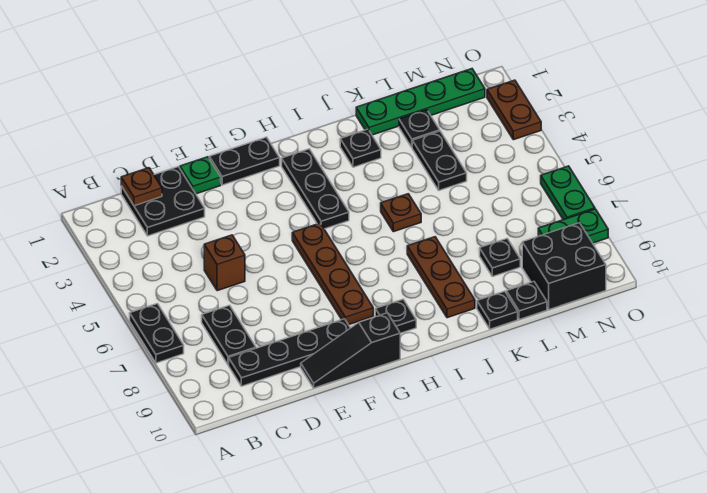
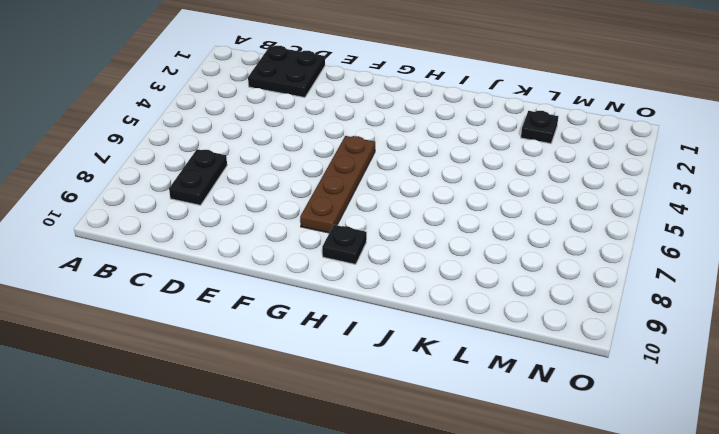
none -> black 1x2 plate [130,304,184,363]
none -> black 1x4 plate [229,319,350,386]
none -> brown 1x1 brick [204,235,245,291]

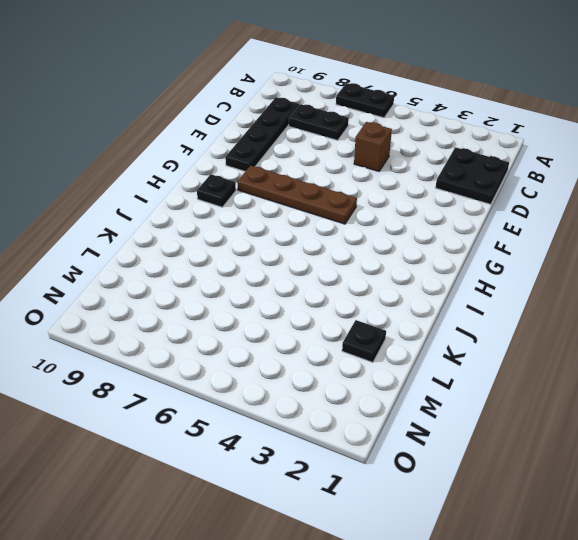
none -> green 1x1 plate [180,157,221,194]
none -> black 1x3 slope [301,313,400,388]
none -> black 1x2 plate [209,137,280,185]

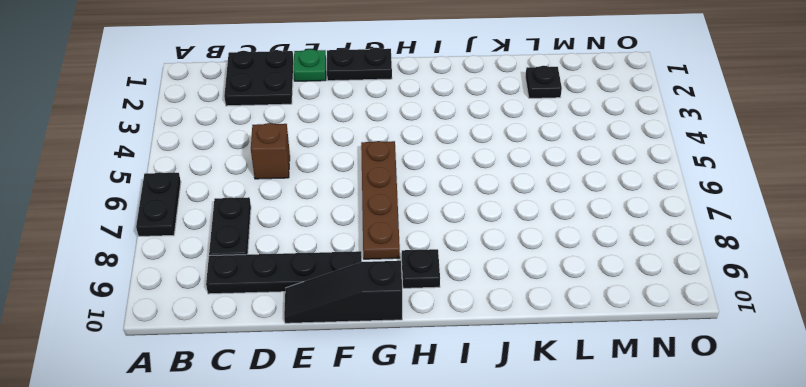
none -> black 1x3 plate [282,149,349,229]
none -> black 1x1 plate [340,129,381,167]
none -> brown 1x1 plate [381,194,421,232]

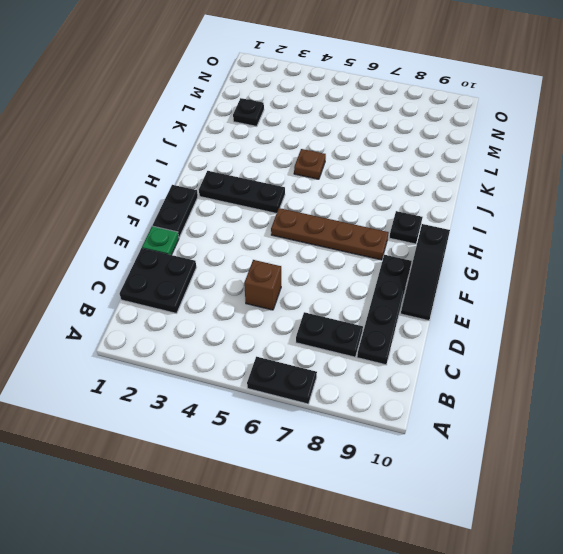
none -> black 1x1 plate [340,129,381,167]
none -> brown 1x3 plate [407,237,475,318]
none -> green 1x4 plate [356,69,485,135]

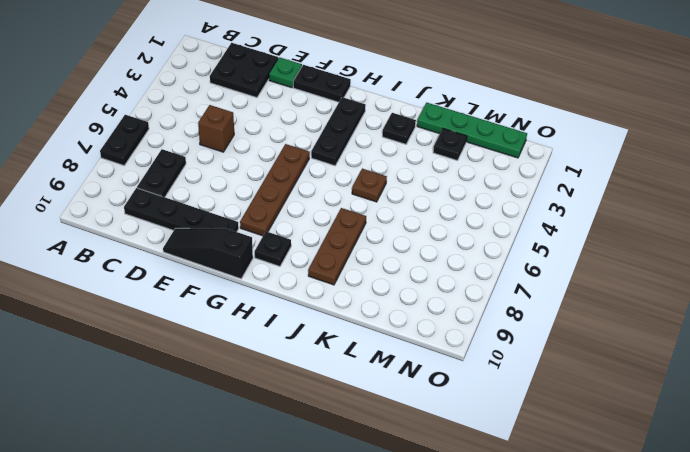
none -> black 1x1 plate [477,291,518,329]
none -> black 1x2 plate [412,131,467,190]
none -> black 1x1 plate [480,239,520,277]

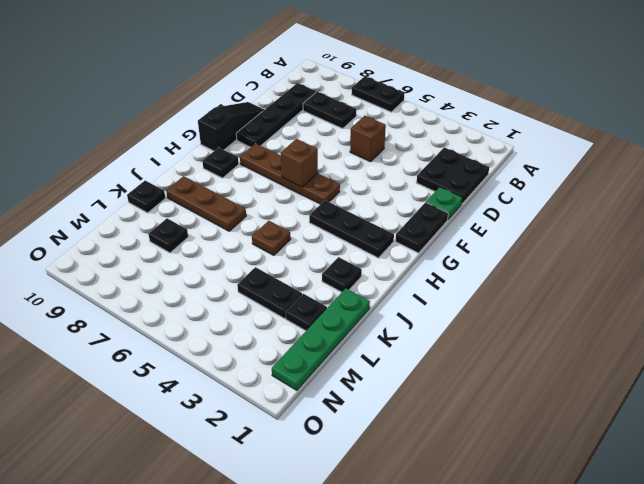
brown 1x1 brick [280,139,318,187] -> none
none -> black 1x1 plate [506,282,547,320]
none -> black 2x2 brick [522,223,606,310]
none -> green 1x2 plate [538,209,608,243]

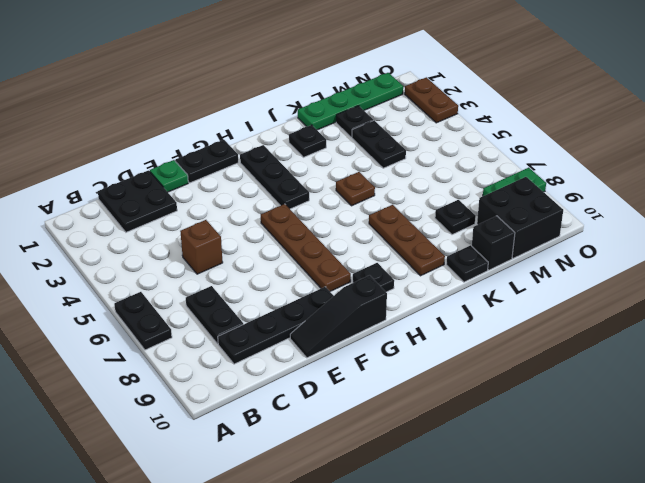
black 1x1 brick [472,216,515,270] -> black 1x1 plate [506,282,547,320]
none -> green 1x2 plate [541,166,595,220]
none -> brown 1x1 plate [121,168,162,206]

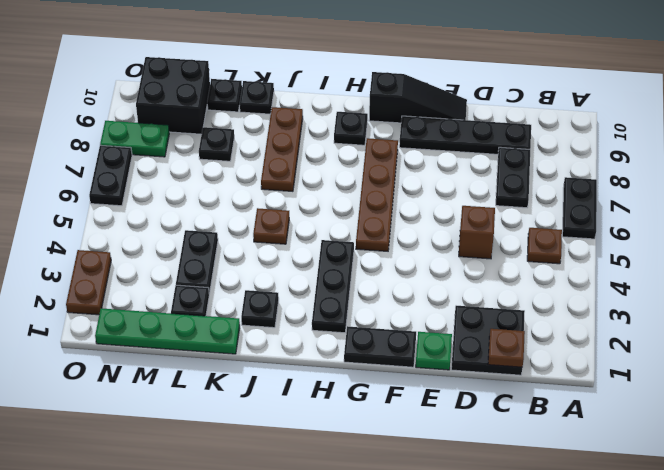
brown 1x1 plate [527,228,562,264] -> none
black 1x2 plate [89,145,132,206] -> green 1x2 plate [541,166,595,220]

